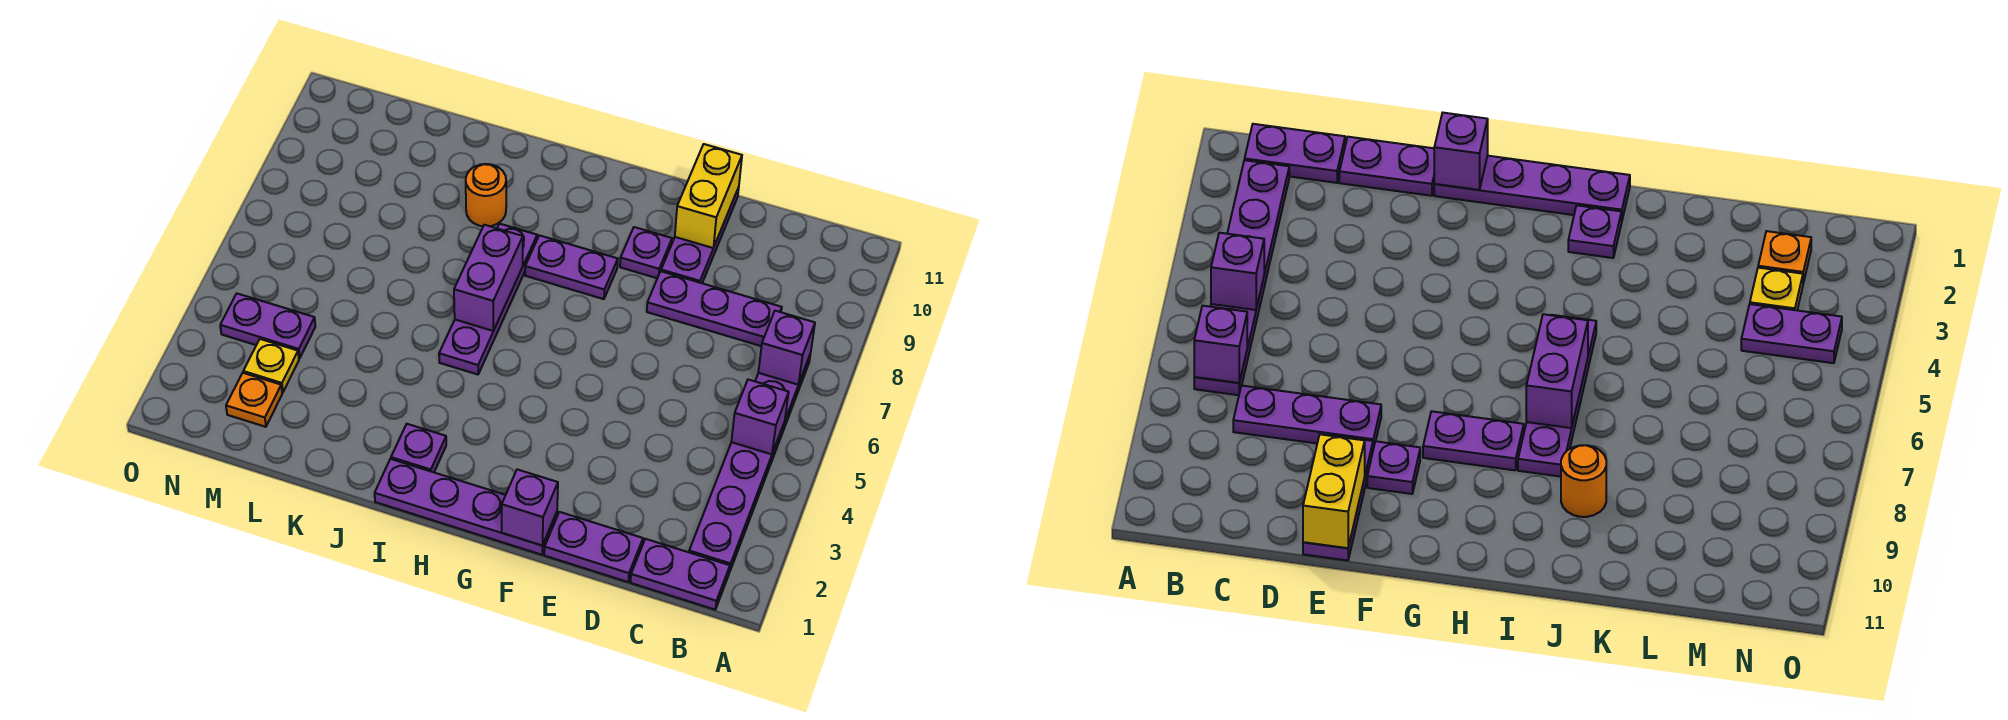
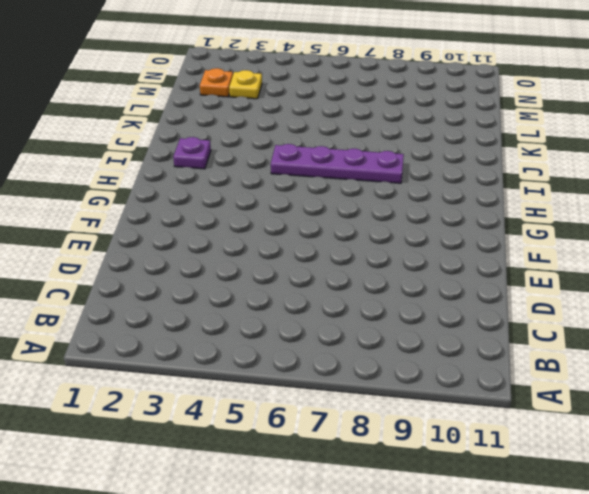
none -> purple 1x2 plate [631,539,730,610]
none -> purple 1x6 plate [689,356,810,572]
none -> purple 1x3 plate [647,271,782,346]

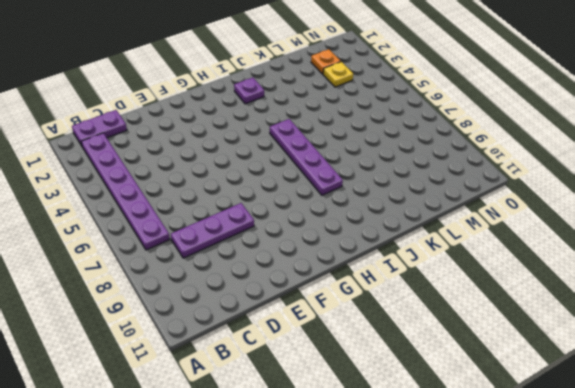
none -> purple 1x2 plate [544,512,643,582]
none -> purple 1x3 plate [661,188,739,283]
none -> purple 1x4 plate [375,459,557,555]

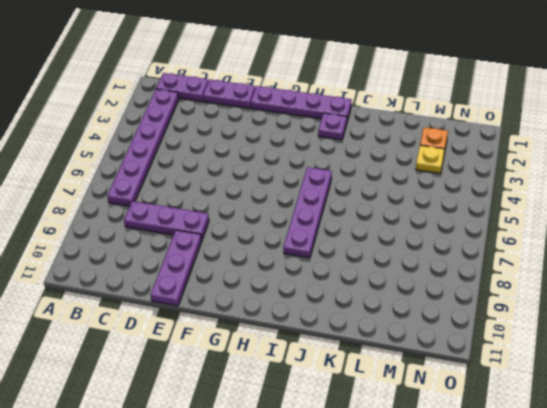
none -> purple 1x1 plate [620,227,672,278]
none -> purple 1x2 plate [525,235,618,299]
none -> orange 1x1 round brick [466,164,506,226]

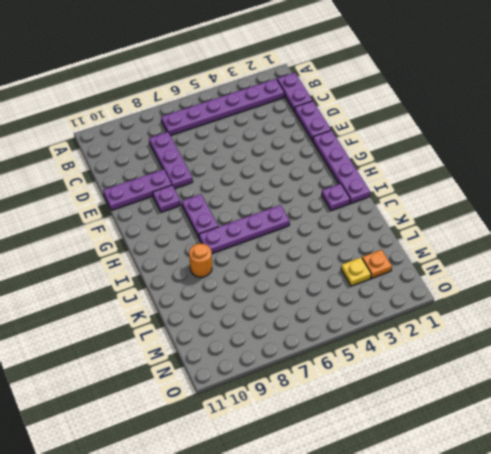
none -> purple 1x2 plate [220,294,315,358]
none -> purple 1x1 brick [731,380,789,454]
none -> purple 1x1 brick [758,311,815,385]

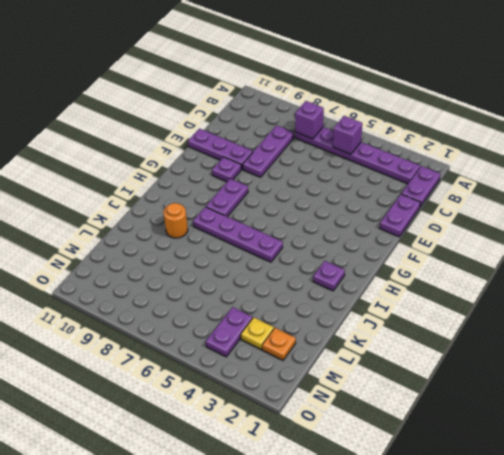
none -> purple 1x4 plate [375,459,557,555]
none -> yellow 1x2 brick [675,144,742,248]
none -> purple 1x1 brick [502,469,558,546]

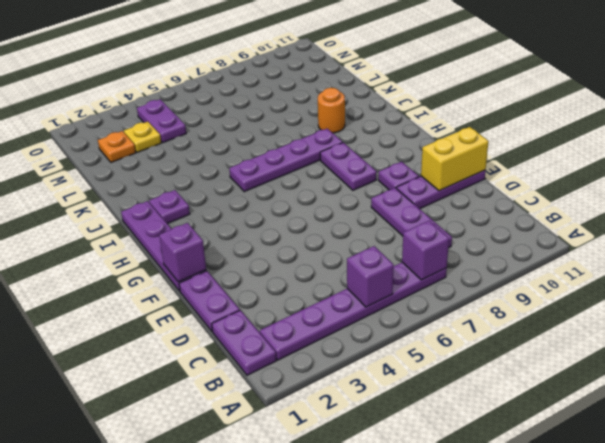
none -> purple 1x2 brick [454,225,523,331]

